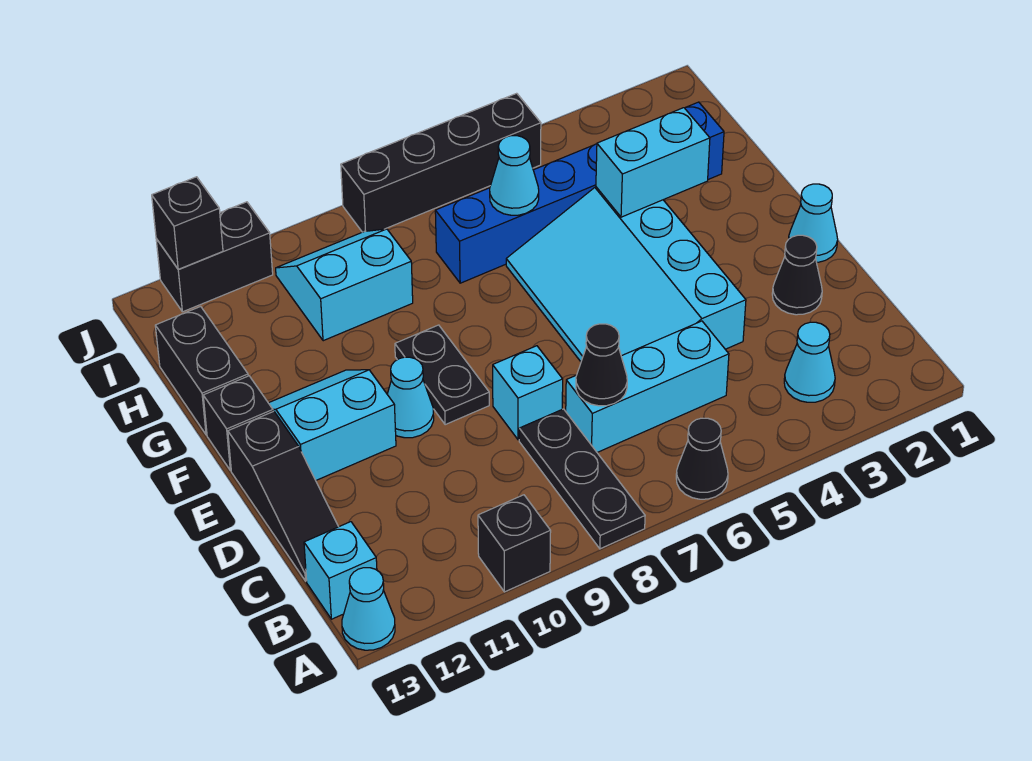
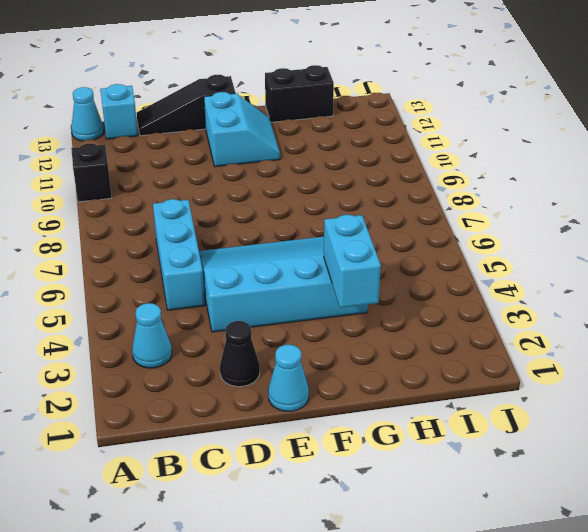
none -> black 1x1 cone [676,418,728,499]
none -> black 1x3 plate [519,409,645,549]
none -> cyan 1x1 brick [493,346,563,440]

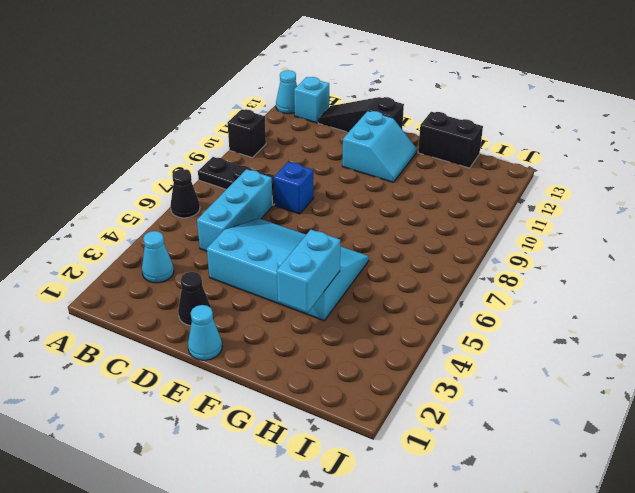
blue 1x1 brick [274,162,314,214] -> cyan 1x1 brick [493,346,563,440]
none -> black 1x2 plate [395,325,489,425]
none -> cyan 1x1 cone [387,357,434,438]
none -> black 1x1 brick [203,376,273,470]

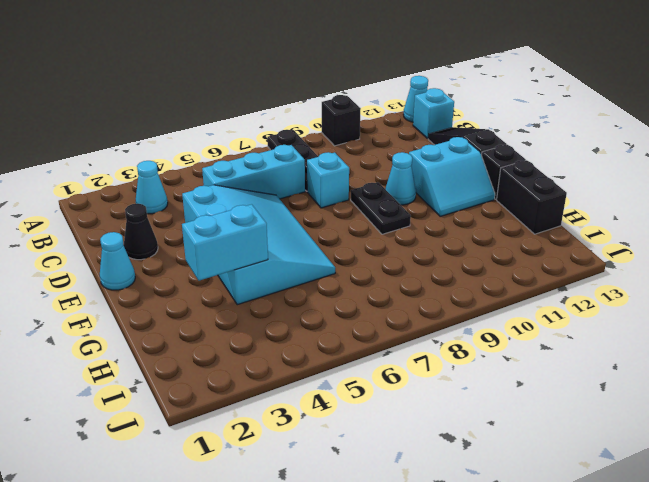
none -> black 1x1 cone [676,418,728,499]
none -> blue 1x6 brick [435,102,724,283]
none -> cyan 2x2 slope [276,229,413,341]

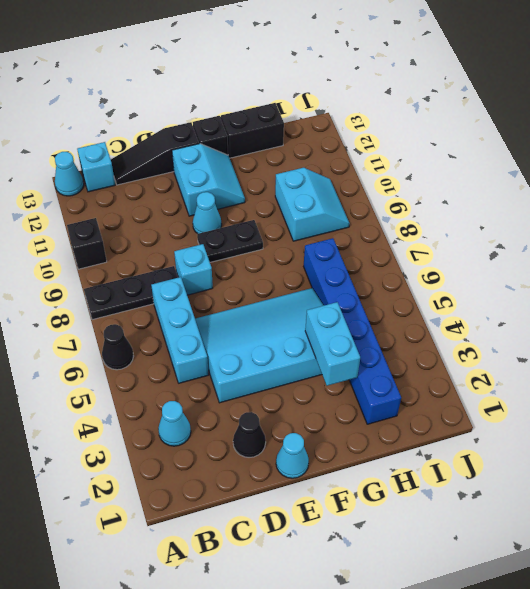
none -> black 1x4 brick [341,93,541,232]
none -> black 1x2 brick [156,202,273,312]
none -> black 1x1 cone [576,324,627,406]

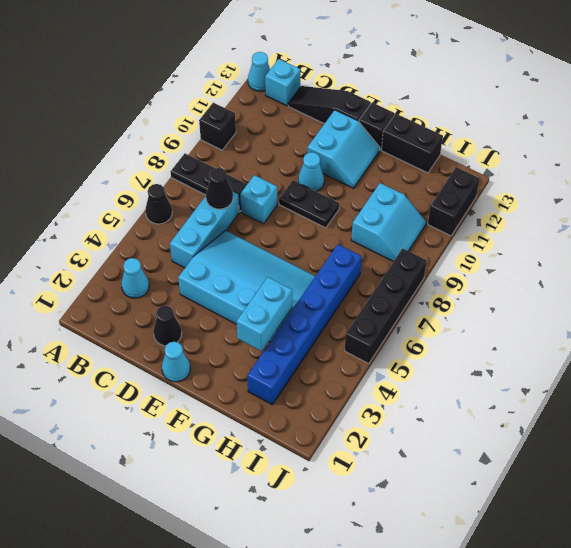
none -> cyan 1x1 cone [490,136,539,215]
none -> black 1x1 brick [152,177,223,269]

